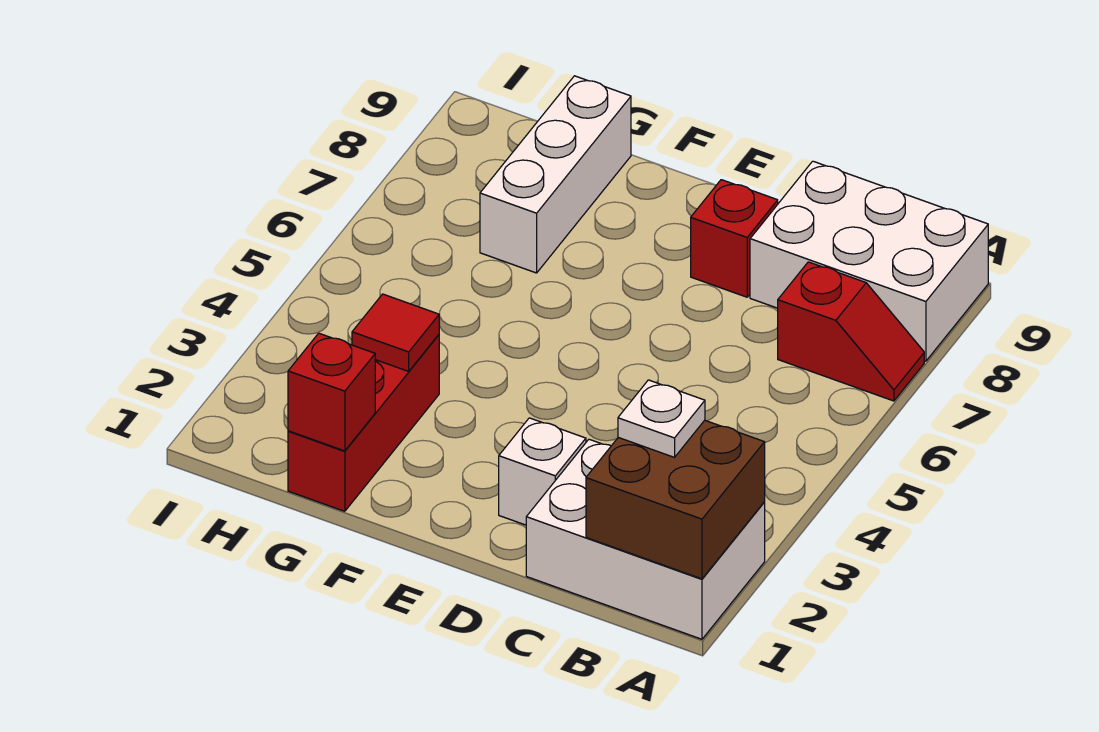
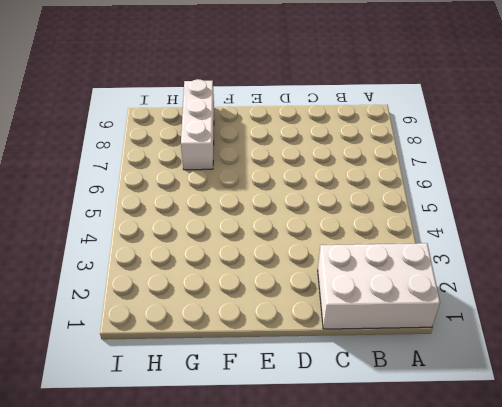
none -> red 1x2 slope [778,262,924,401]
none -> white 2x3 brick [750,161,988,361]

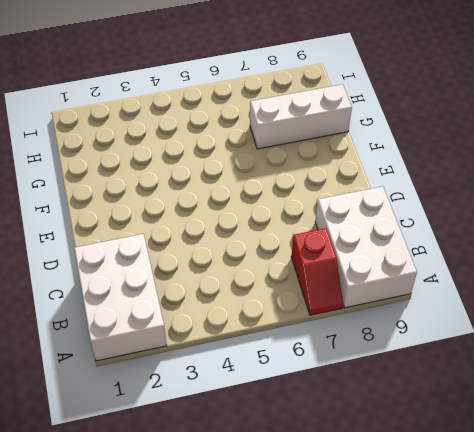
none -> white 1x1 brick [499,418,586,525]
none -> red 1x1 brick [691,180,778,297]

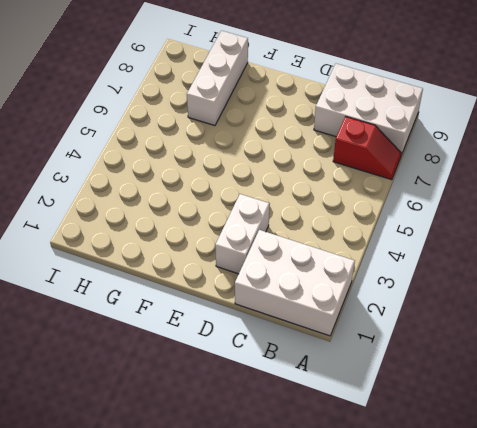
white 1x2 brick [215,194,270,274] -> white 1x1 brick [499,418,586,525]
none -> red 1x1 brick [691,180,778,297]
none -> red 1x3 brick [288,335,439,511]

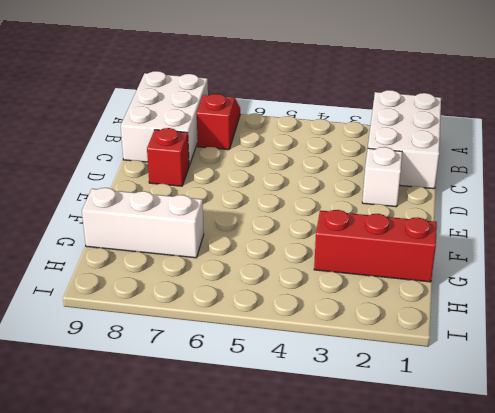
none -> brown 2x2 brick [586,420,765,579]
none -> red 1x1 brick [288,333,375,451]

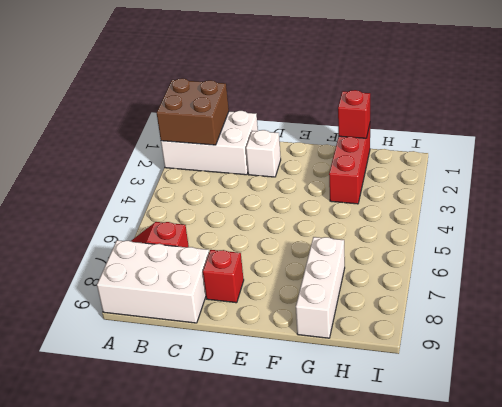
none -> red 1x1 tile [352,294,439,371]
none -> white 1x1 plate [618,380,705,457]

